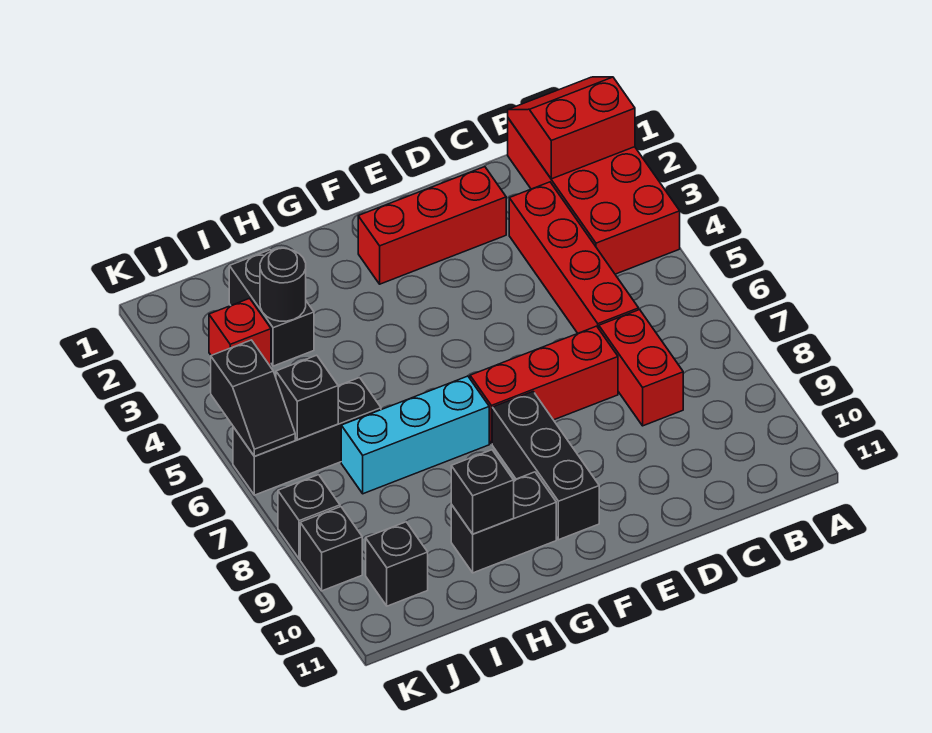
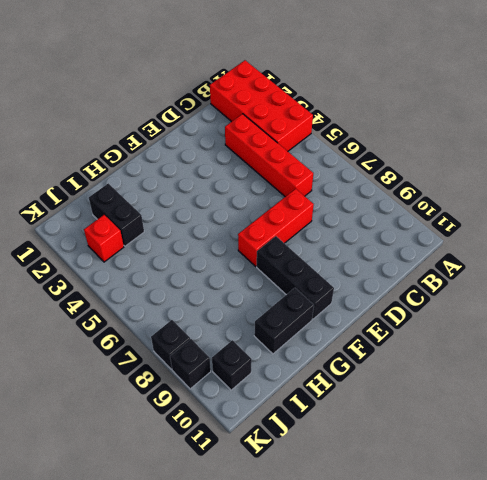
none -> red 1x2 brick [599,310,683,426]
none -> red 1x3 brick [358,167,506,284]
none -> cyan 1x3 brick [341,376,489,494]

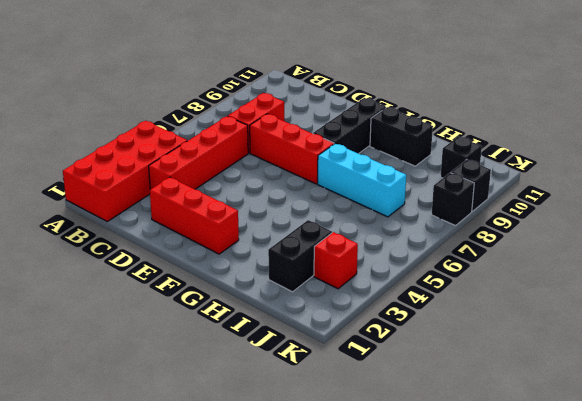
none -> black 1x3 brick [233,377,381,495]
none -> red 2x2 slope [508,77,635,179]
none -> black 1x1 brick [451,450,514,534]

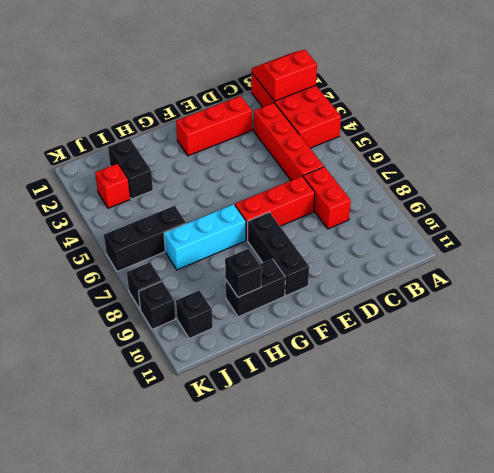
none -> black 1x1 round brick [260,248,306,321]
none -> black 1x1 brick [276,355,338,440]
none -> black 1x2 slope [211,340,295,456]

